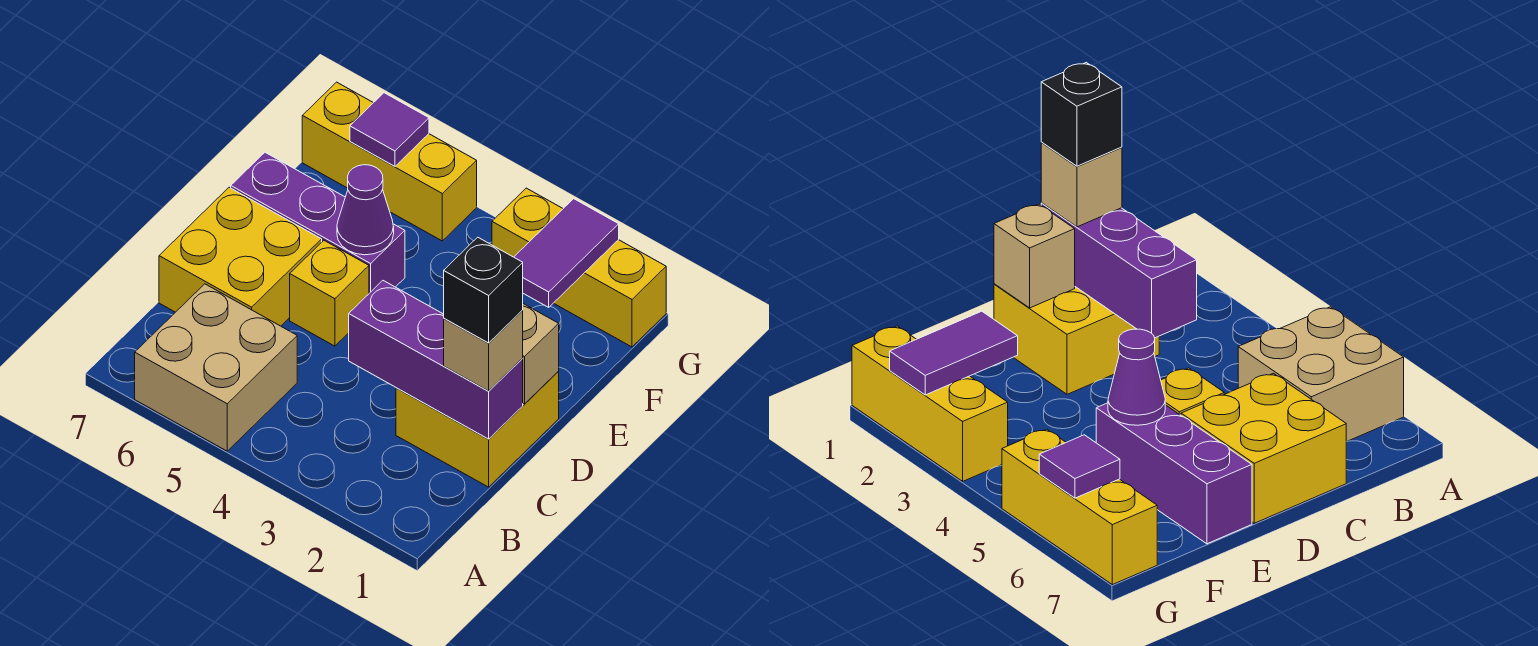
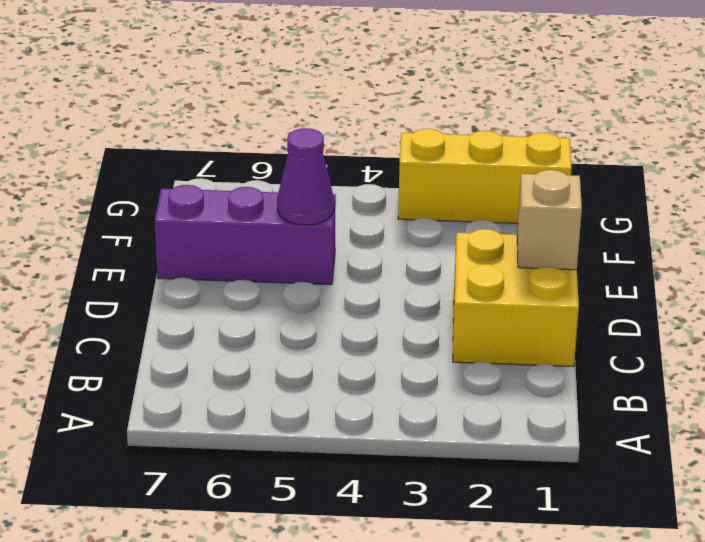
none -> tan 2x2 brick [135,284,297,451]
none -> yellow 2x2 brick [159,187,322,326]
none -> yellow 1x1 brick [290,241,369,346]

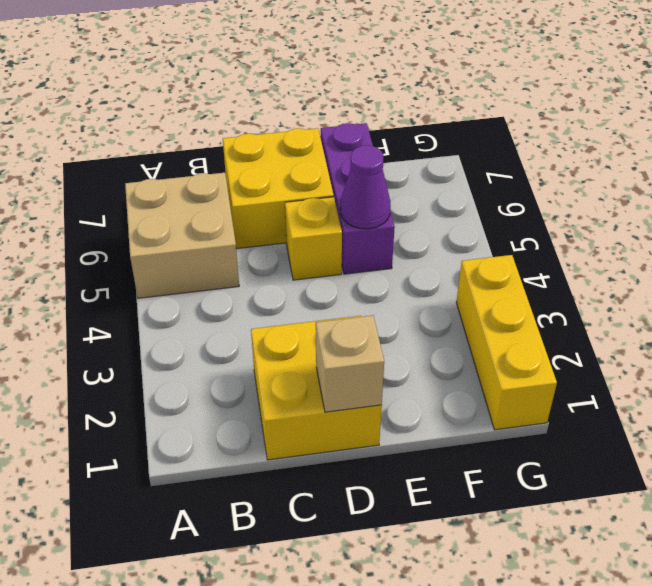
none -> yellow 1x3 brick [302,82,477,241]
none -> purple 1x3 brick [349,281,523,439]
none -> purple 1x2 tile [514,199,619,307]

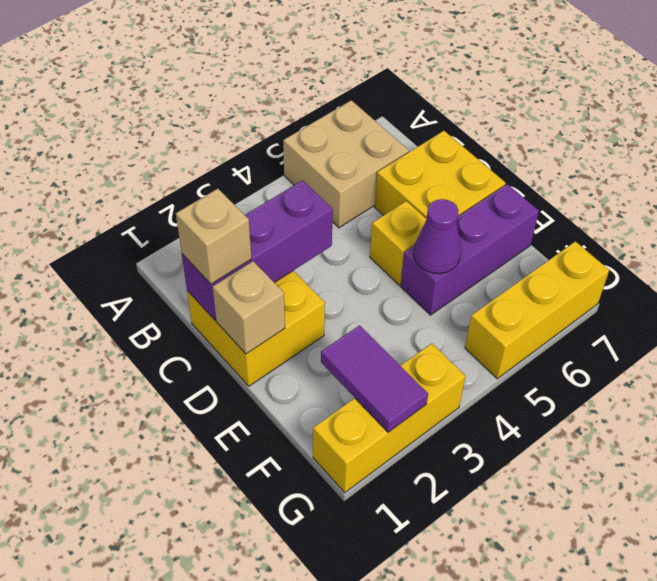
none -> purple 1x1 tile [350,93,429,166]
none -> black 1x1 brick [444,237,523,343]

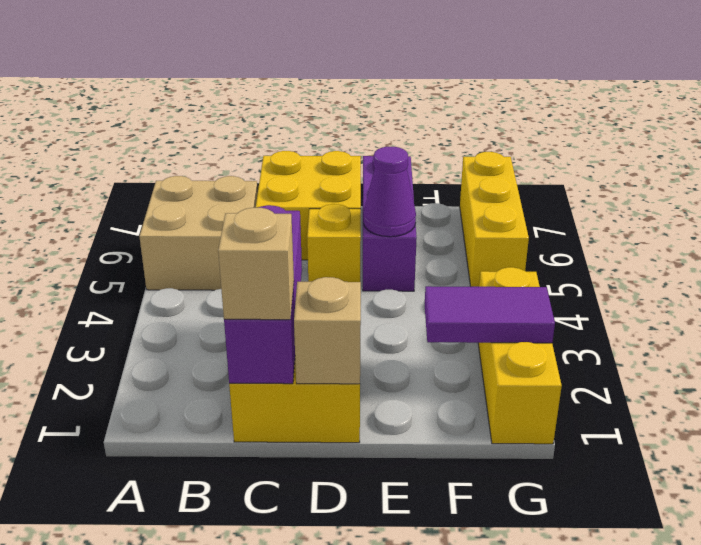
none -> purple 1x1 tile [350,93,429,166]
none -> black 1x1 brick [444,237,523,343]

